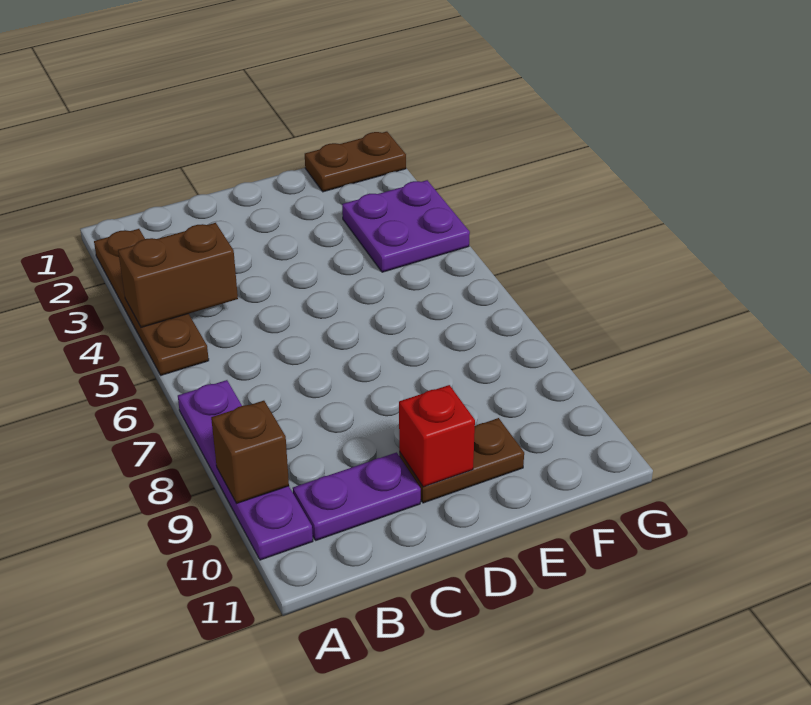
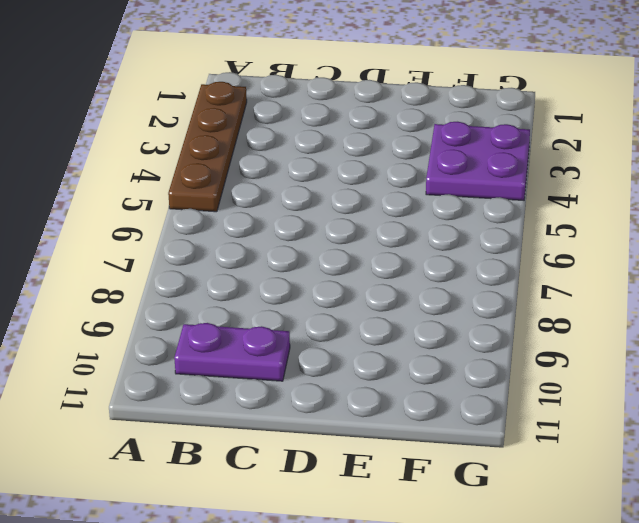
none -> purple 1x4 plate [178,380,313,560]
none -> brown 1x2 plate [399,418,524,503]

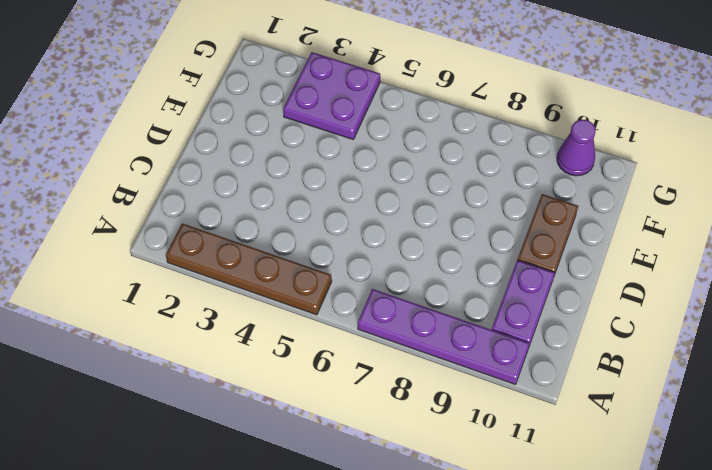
purple 1x1 cone [557,120,595,176] -> none
none -> brown 1x2 plate [305,132,406,192]
none -> brown 1x2 brick [118,223,238,327]

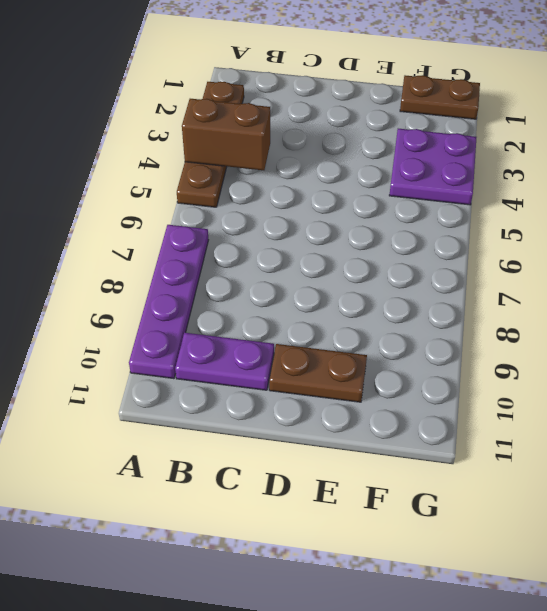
none -> brown 1x1 brick [211,401,289,504]
none -> red 1x1 brick [399,385,475,487]

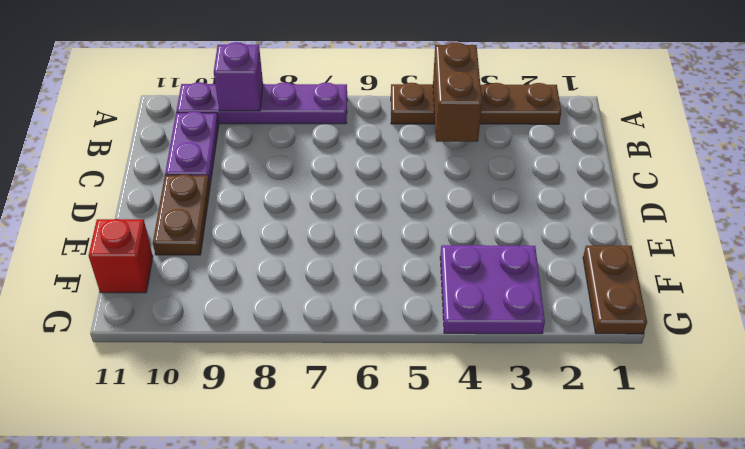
purple 1x1 brick [214,42,263,111] -> brown 1x1 brick [211,401,289,504]
red 1x1 brick [89,219,153,293] -> red 1x1 brick moved to [399,385,475,487]

